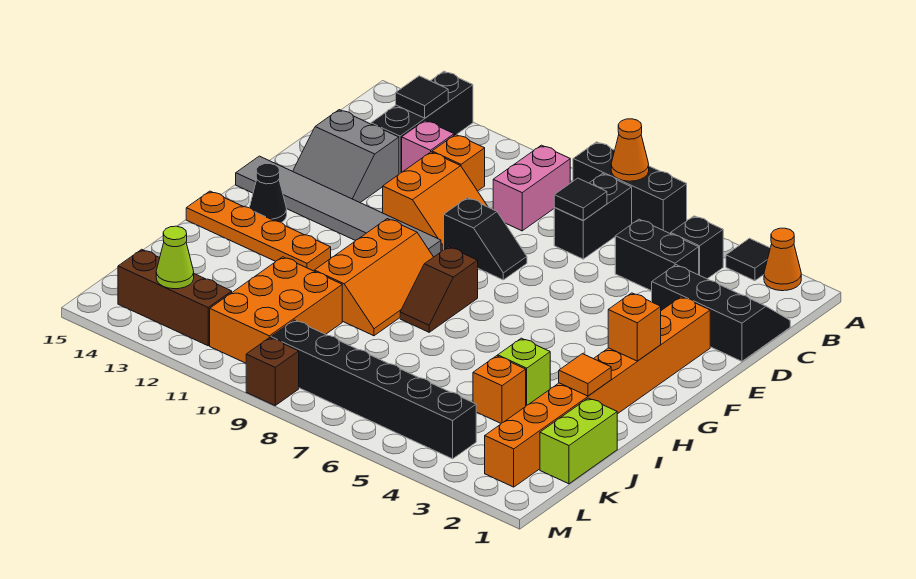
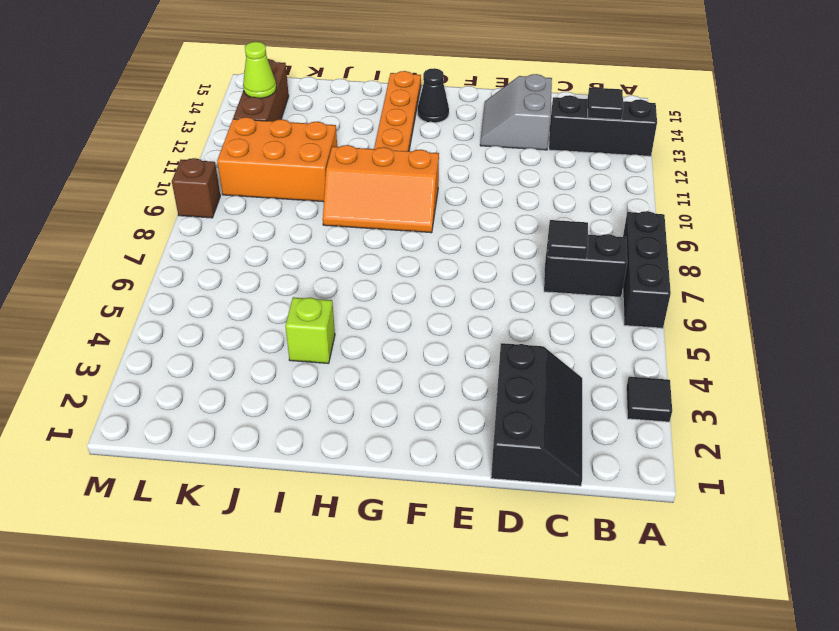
none -> orange 1x1 cone [764,228,801,291]
none -> black 1x1 brick [670,216,723,279]
none -> pink 1x2 brick [493,145,570,231]
none -> black 1x2 brick [615,219,699,291]

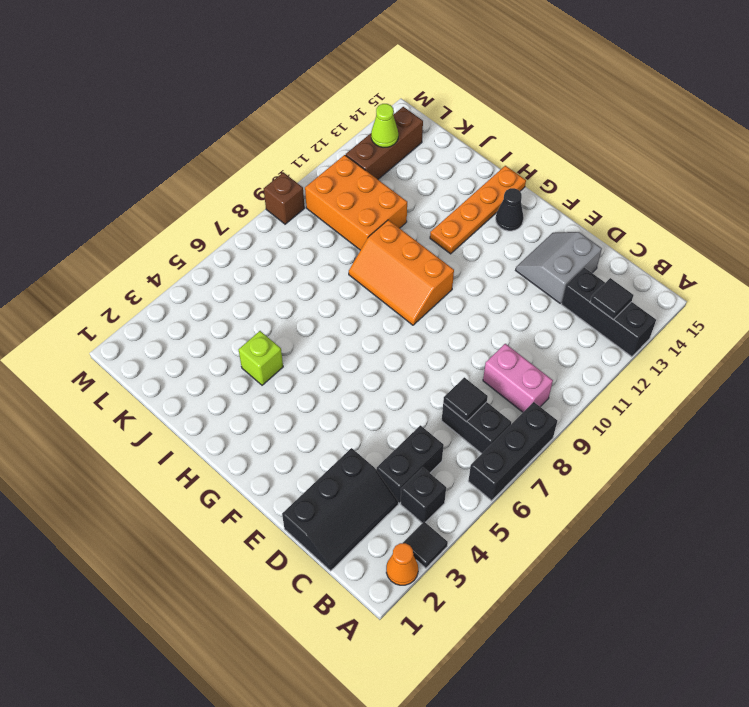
none -> orange 1x1 brick [432,135,485,191]
none -> pink 1x1 brick [402,120,454,172]
none -> orange 2x2 slope [383,152,488,251]
none -> orange 1x8 brick [485,297,710,487]

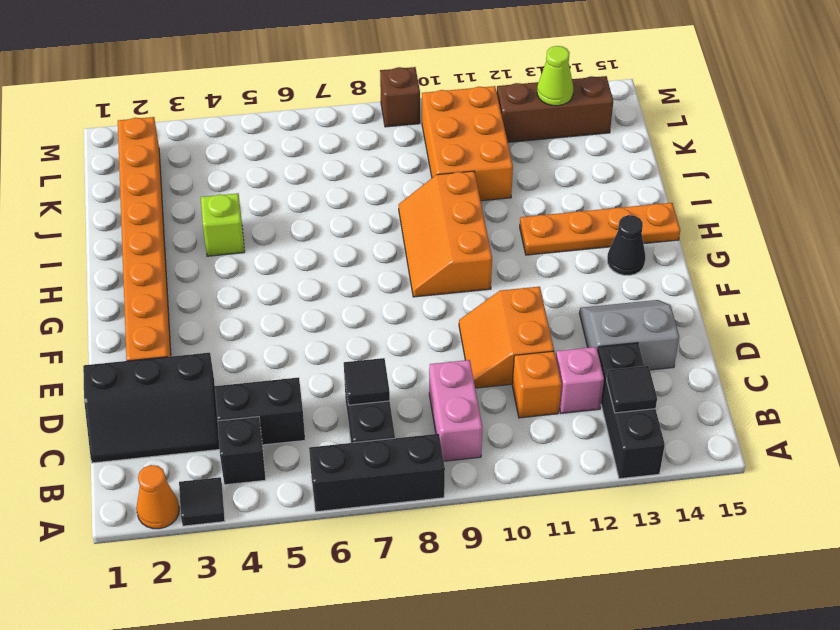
none -> black 1x2 slope [444,198,527,280]
none -> grey 1x6 tile [236,156,441,257]
none -> brown 1x2 slope [400,247,478,332]
none -> lime 1x2 brick [540,398,617,484]

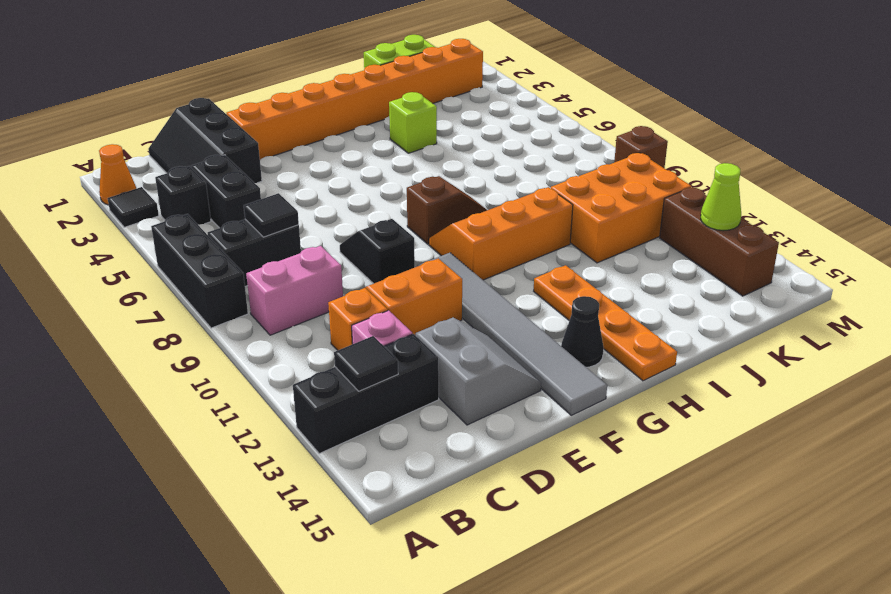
none -> orange 1x1 brick [473,356,526,423]
none -> black 1x6 brick [271,320,476,459]
none -> orange 1x1 cone [611,119,649,181]
none -> orange 1x1 brick [608,293,661,361]

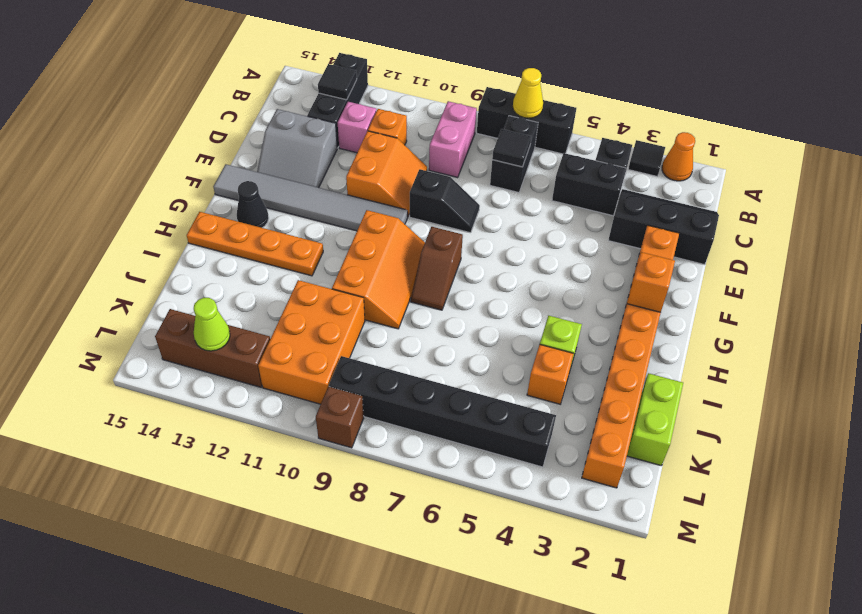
yellow 1x1 cone [513,68,543,118] -> orange 1x1 cone [611,119,649,181]
none -> orange 1x1 tile [559,354,611,396]

